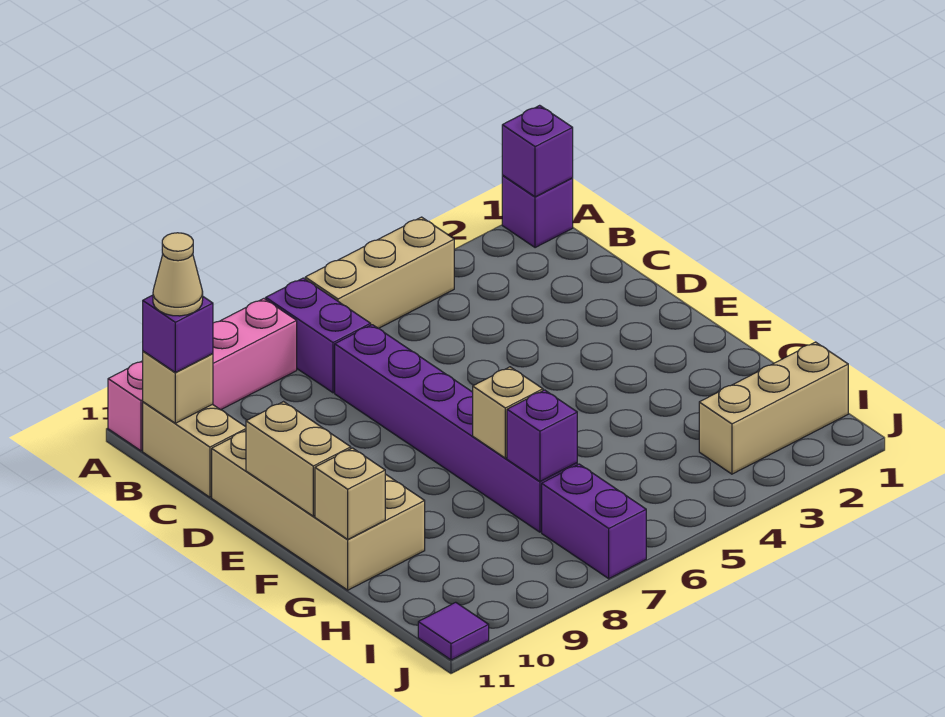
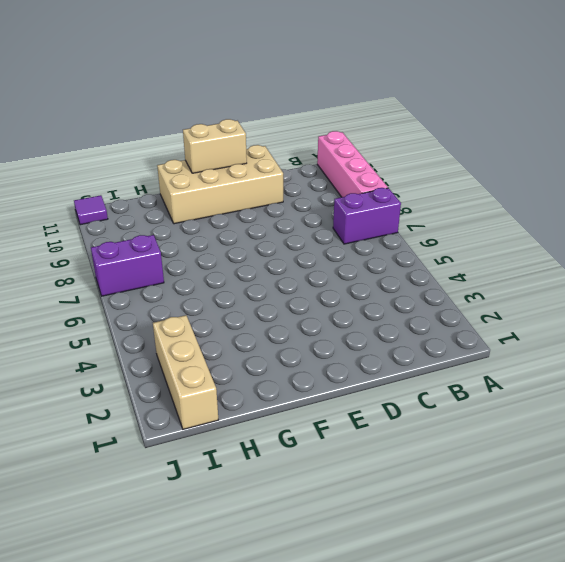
none -> purple 1x1 brick [502,176,573,248]
none -> tan 1x3 brick [305,217,454,328]
none -> tan 1x2 brick [143,402,246,497]

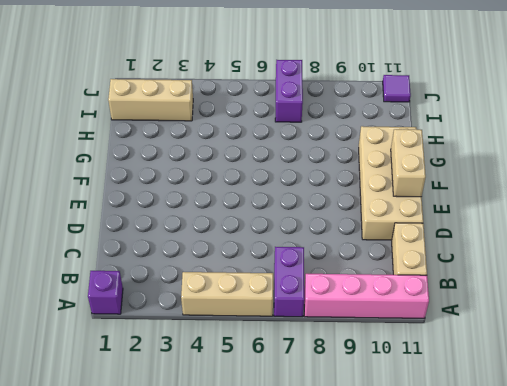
none -> purple 1x6 brick [335,325,577,532]
none -> purple 1x1 brick [502,105,573,197]
none -> tan 1x1 brick [143,351,213,423]

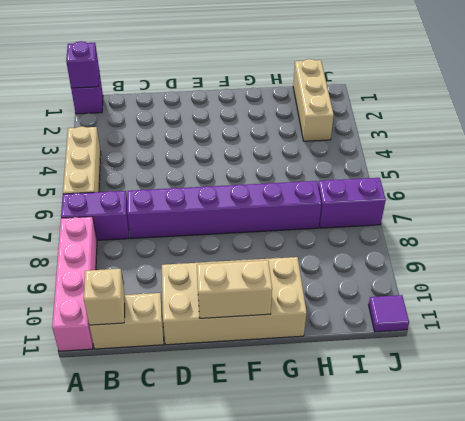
none -> tan 1x1 brick [473,367,543,458]
none -> tan 1x1 brick [315,448,385,540]
none -> purple 1x1 brick [507,390,577,481]

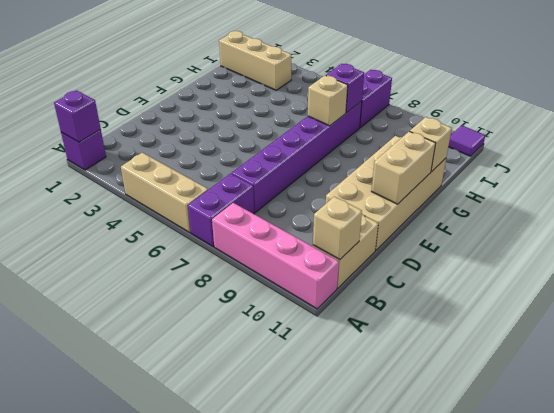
none -> purple 1x1 brick [143,295,213,372]
none -> tan 1x1 cone [153,233,203,316]

